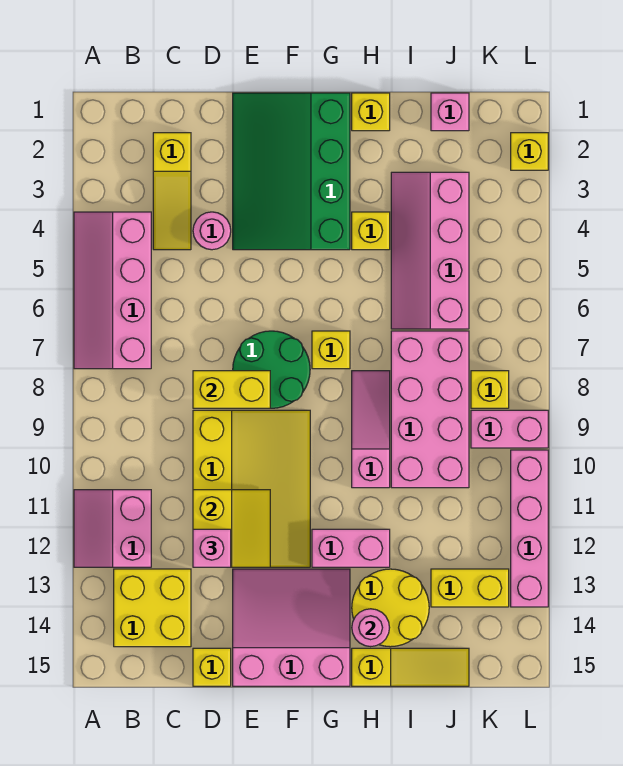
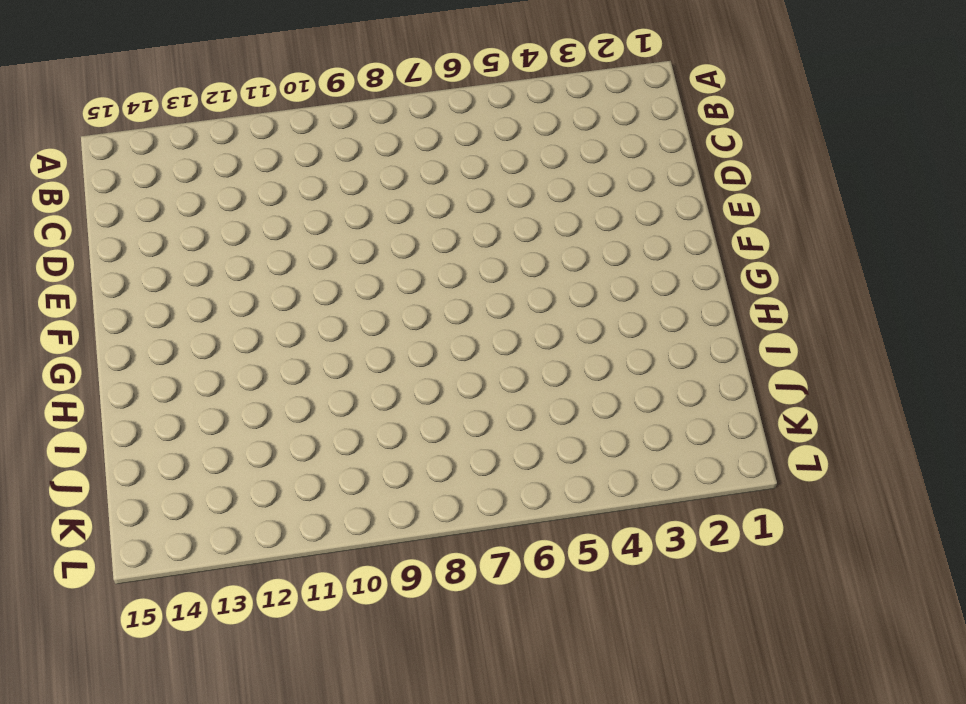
none -> pink 2x4 slope [74,212,151,369]
none -> pink 2x2 slope [74,490,151,567]
none -> yellow 2x2 brick [114,569,191,647]

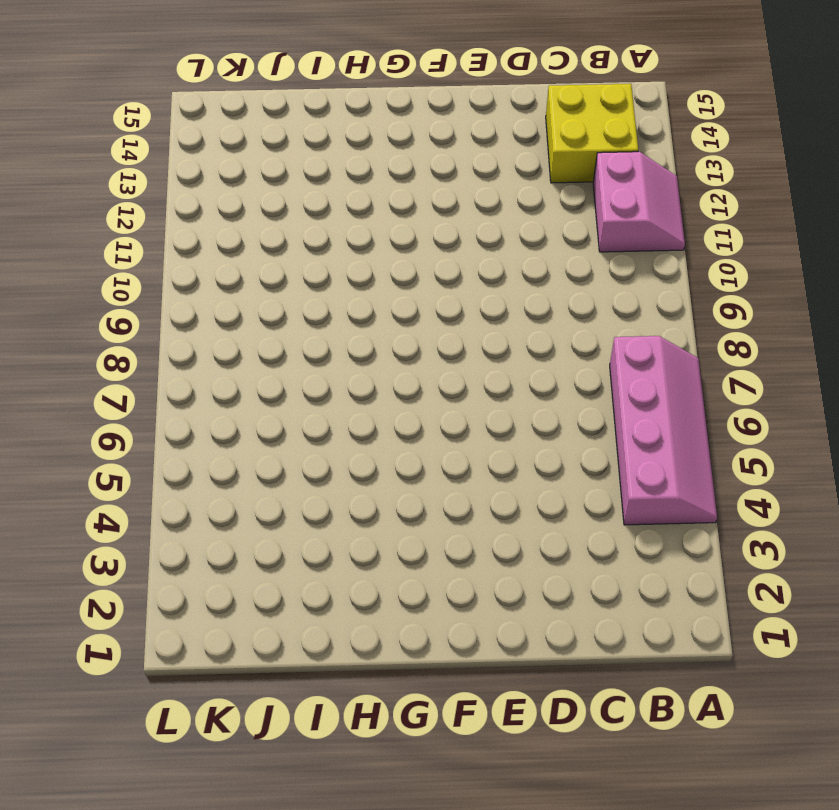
none -> yellow 1x3 slope [153,133,191,250]
none -> pink 1x1 round brick [193,212,231,250]
none -> yellow 3x4 slope [193,410,310,567]

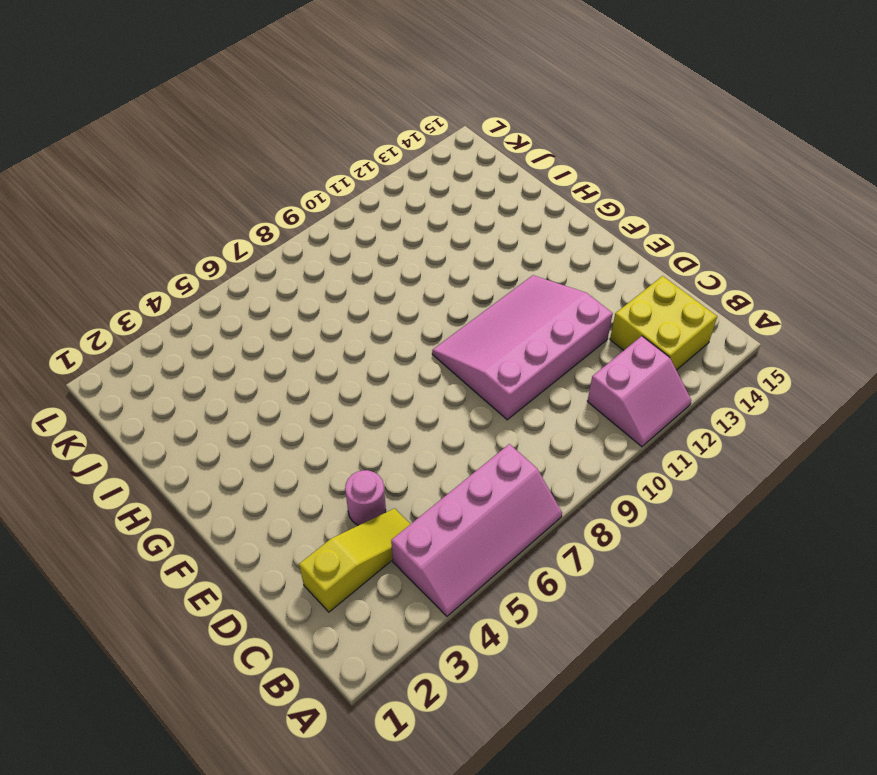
pink 3x4 slope [432,275,613,420] -> yellow 3x4 slope [193,410,310,567]
none -> yellow 1x1 brick [193,648,231,686]
none -> green 3x4 slope [233,93,350,250]
none -> green 2x2 round brick [233,331,310,408]

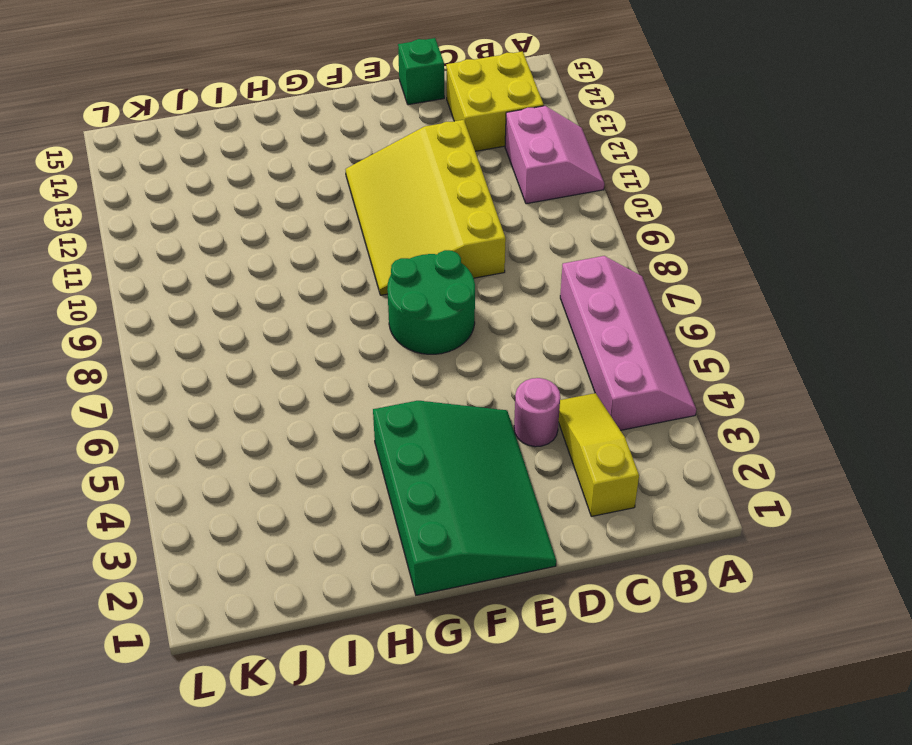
green 1x1 brick [398,38,444,105] -> yellow 1x1 brick [193,648,231,686]
none -> pink 3x3 slope [233,569,350,686]
none -> yellow 1x1 brick [312,331,350,369]
none -> pink 1x2 brick [312,529,390,567]

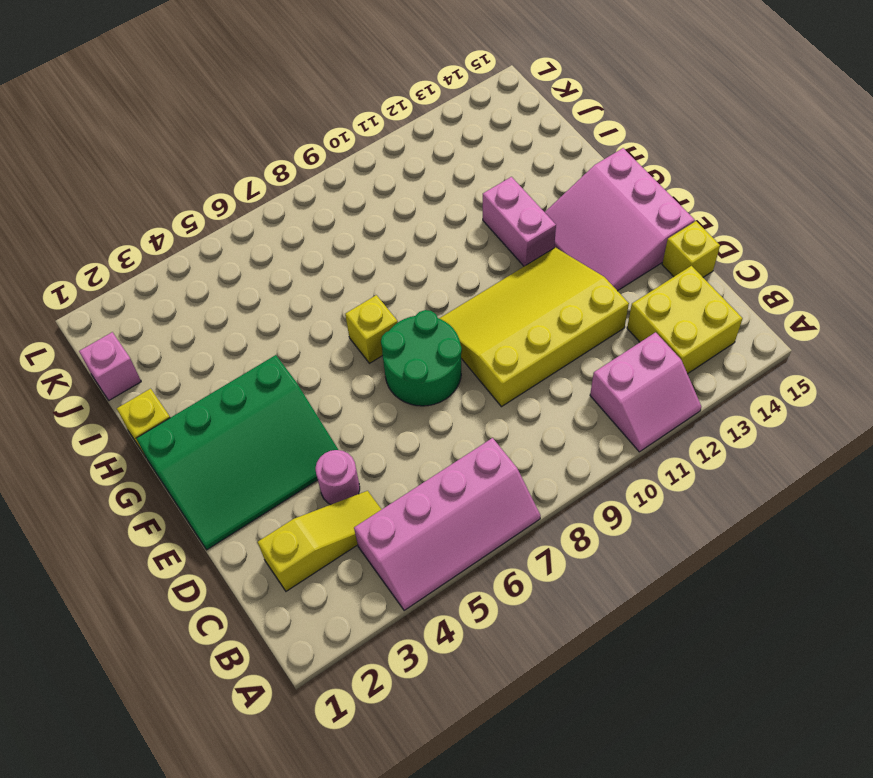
none -> yellow 1x1 brick [352,212,390,250]
none -> pink 1x3 slope [352,371,390,488]
none -> yellow 2x2 round brick [352,569,429,647]

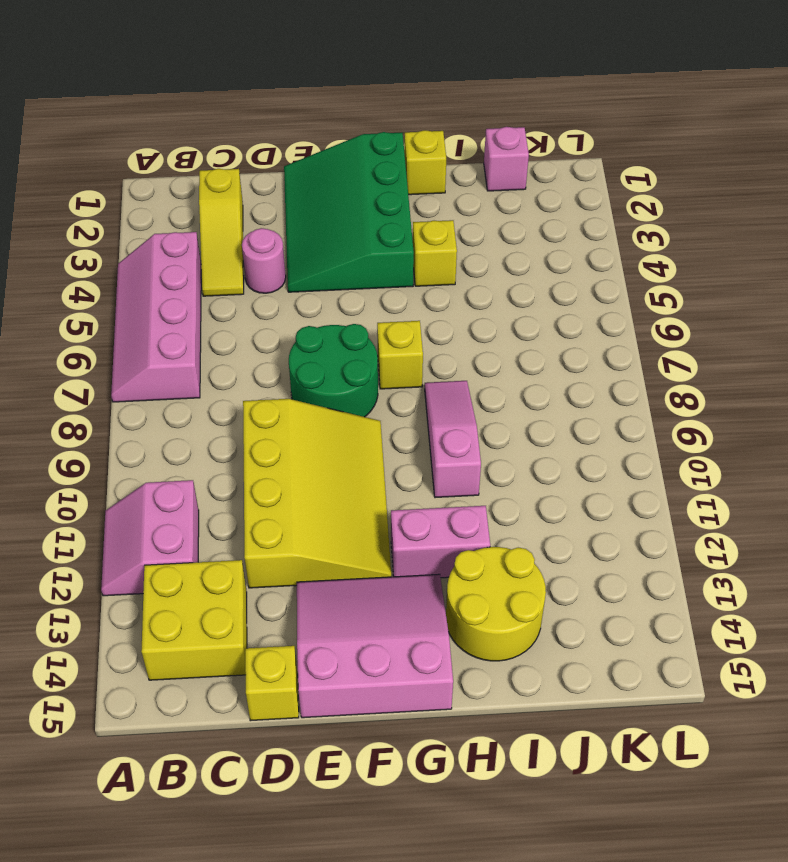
none -> yellow 1x3 slope [352,648,469,686]
none -> pink 2x4 slope [391,172,469,329]
none -> pink 2x4 brick [391,331,469,488]

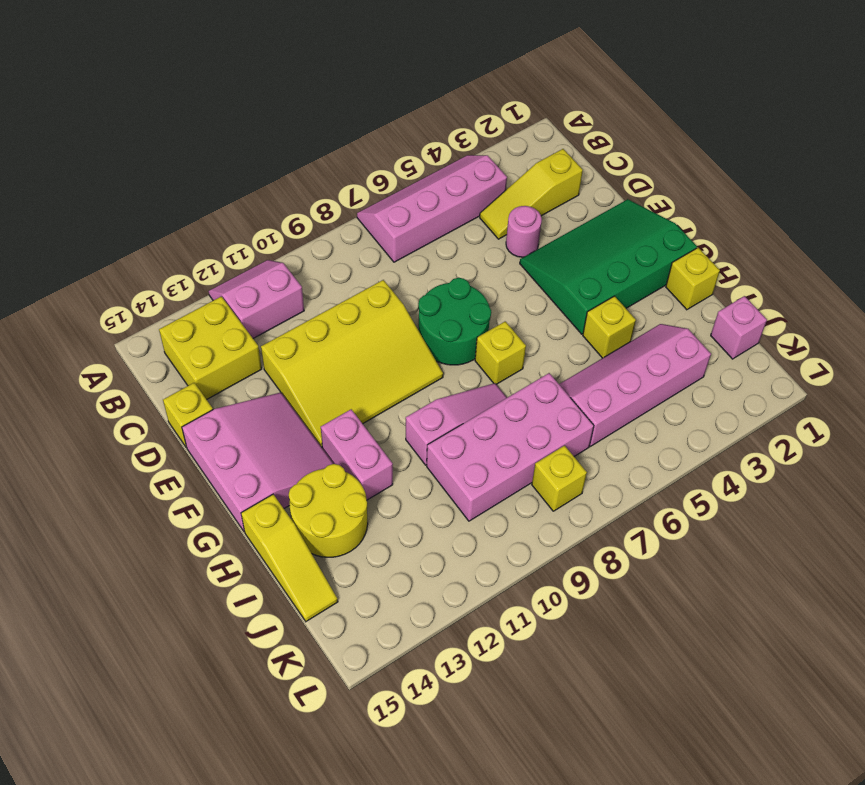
none -> yellow 1x2 brick [431,569,509,607]
none -> pink 1x2 brick [471,410,548,448]
none -> yellow 1x1 brick [511,133,548,170]

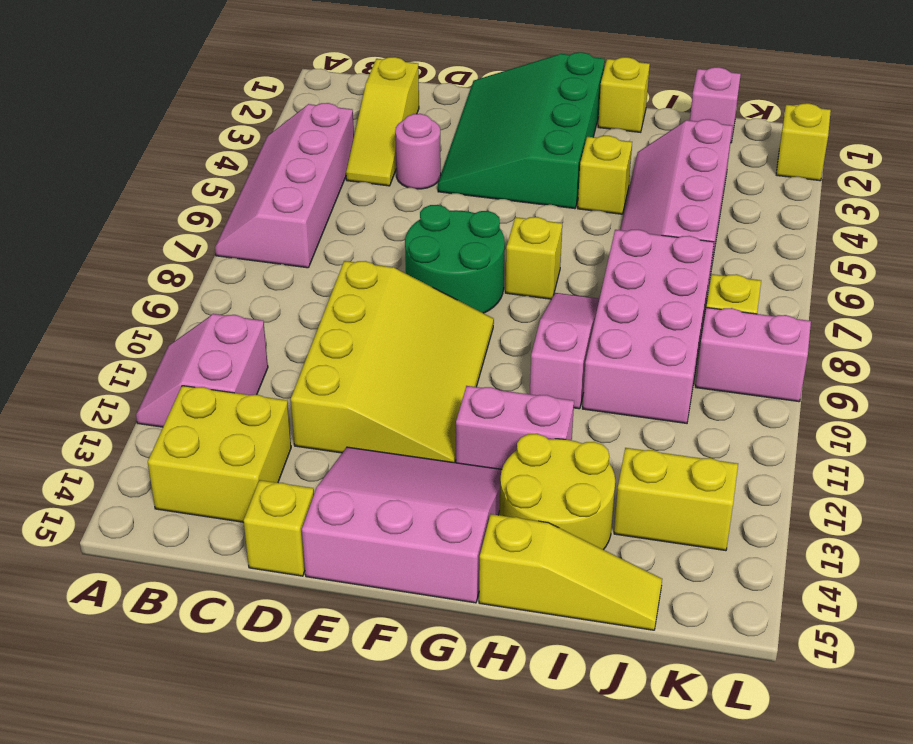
none -> pink 1x4 brick [511,450,548,607]
none -> yellow 1x2 brick [193,371,270,408]
none -> yellow 2x2 slope [193,490,270,567]

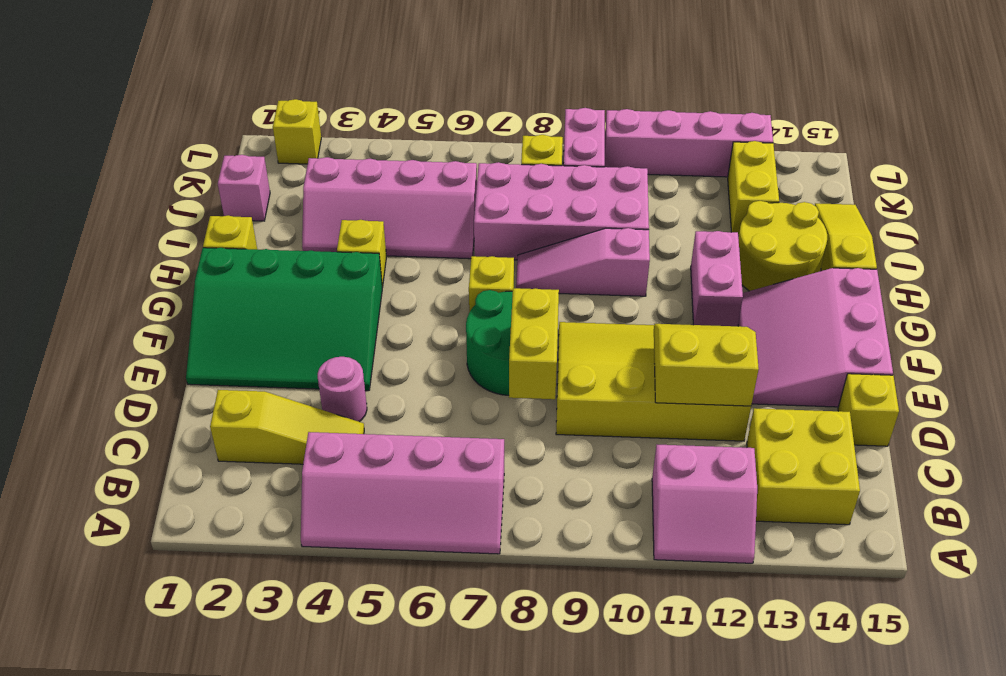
none -> pink 1x1 round brick [352,609,390,647]
none -> pink 1x1 brick [193,529,231,567]

